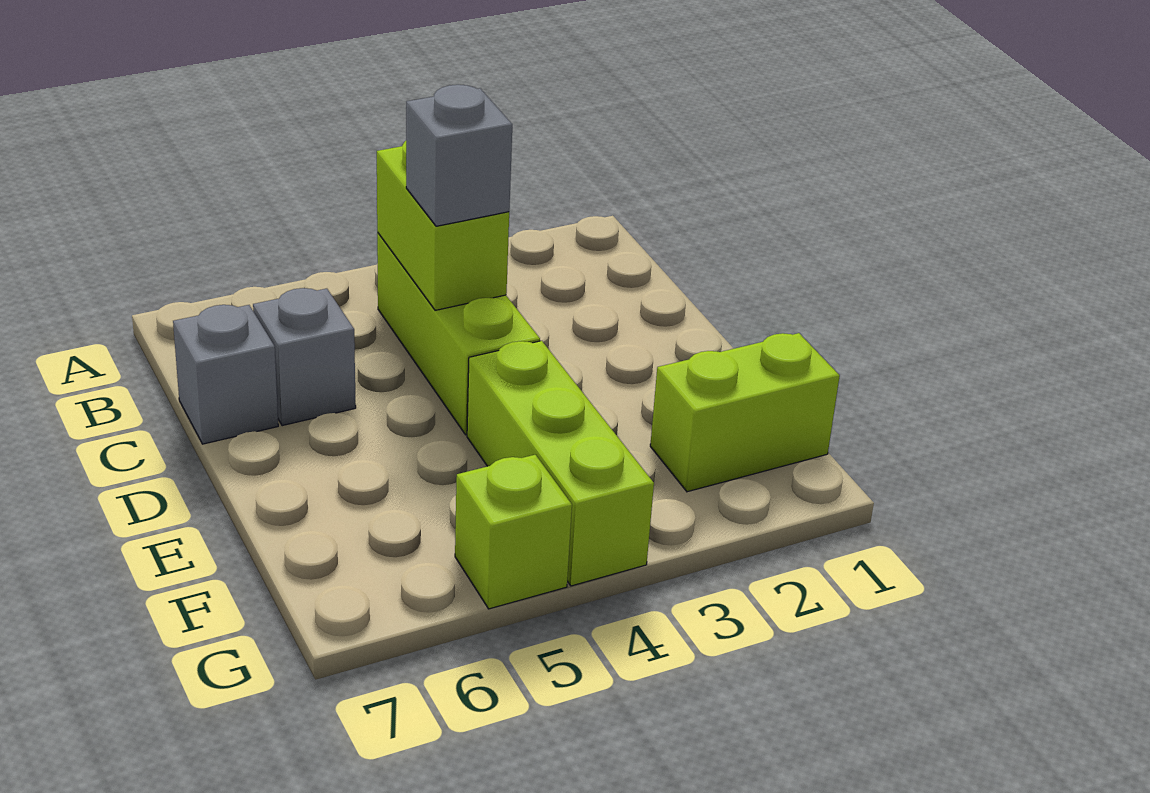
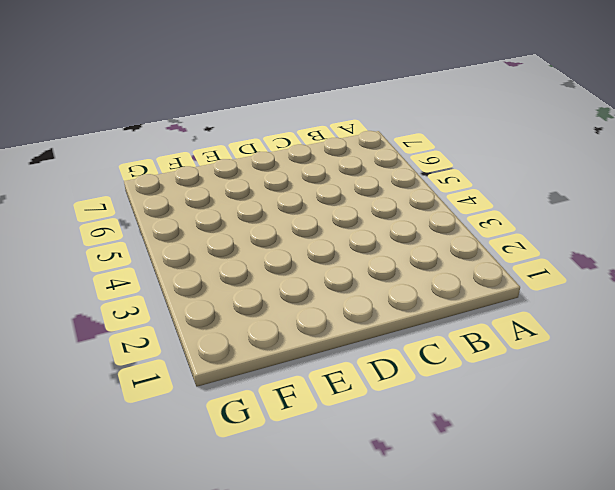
none -> lime 1x3 brick [377,233,540,435]
none -> grey 1x1 brick [253,288,356,426]

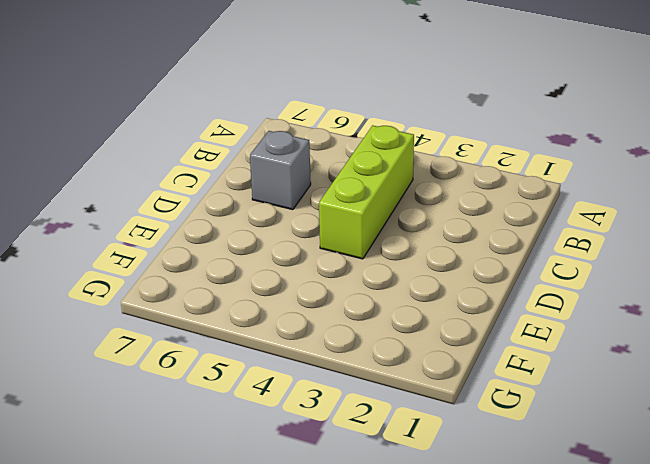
none -> grey 1x1 brick [173,305,278,444]
none -> lime 1x3 brick [467,341,654,586]

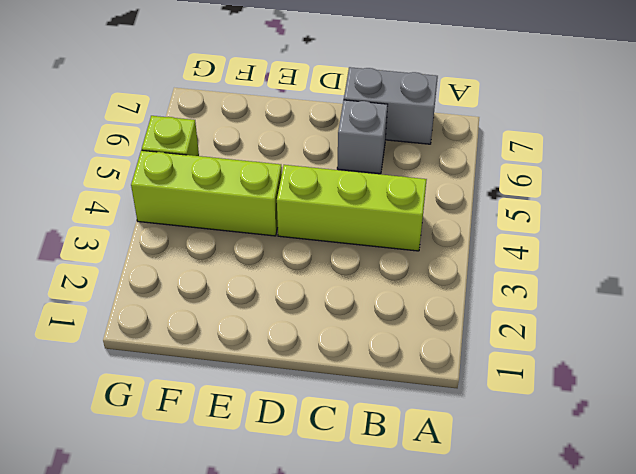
grey 1x2 brick [344,67,438,144] -> grey 1x1 brick [173,305,278,444]
none -> lime 1x2 brick [650,333,840,492]
none -> lime 1x2 brick [377,141,509,310]

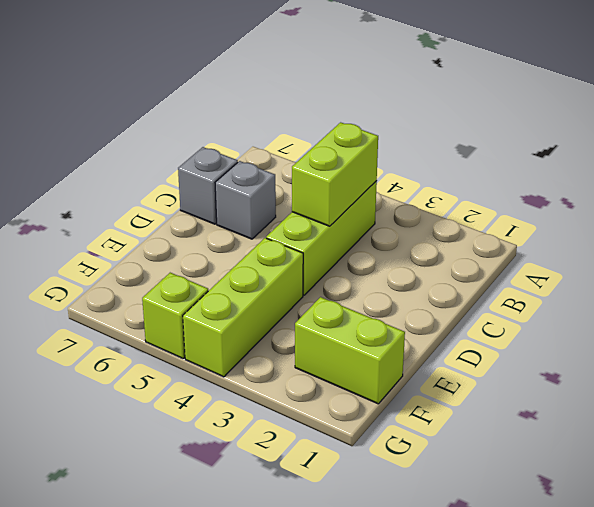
none -> grey 1x1 brick [406,85,512,226]

